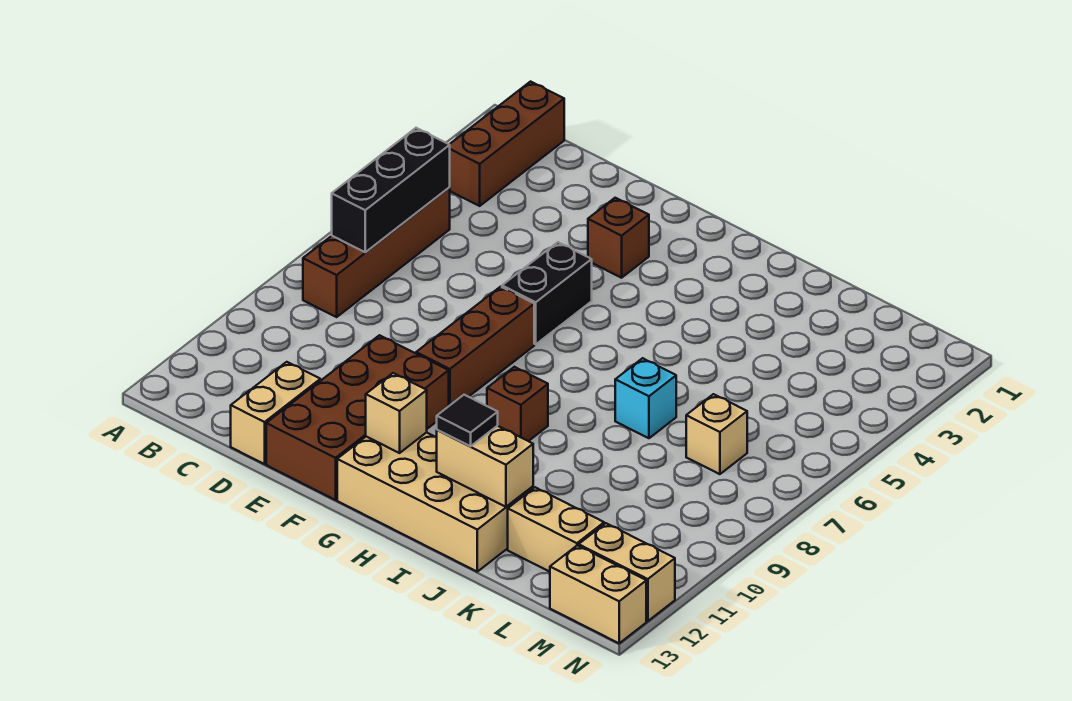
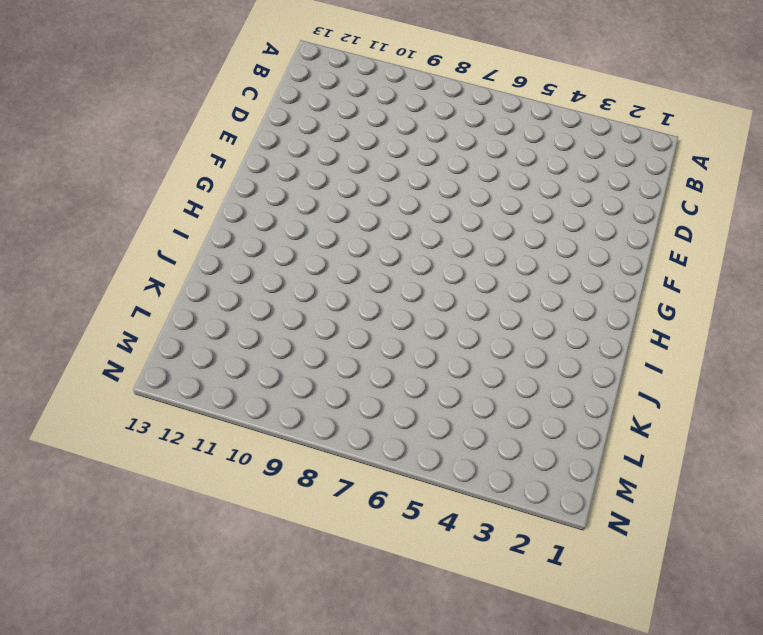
none -> brown 1x3 brick [449,82,564,206]
none -> brown 1x4 brick [303,188,450,317]
none -> tan 1x2 brick [231,362,320,464]

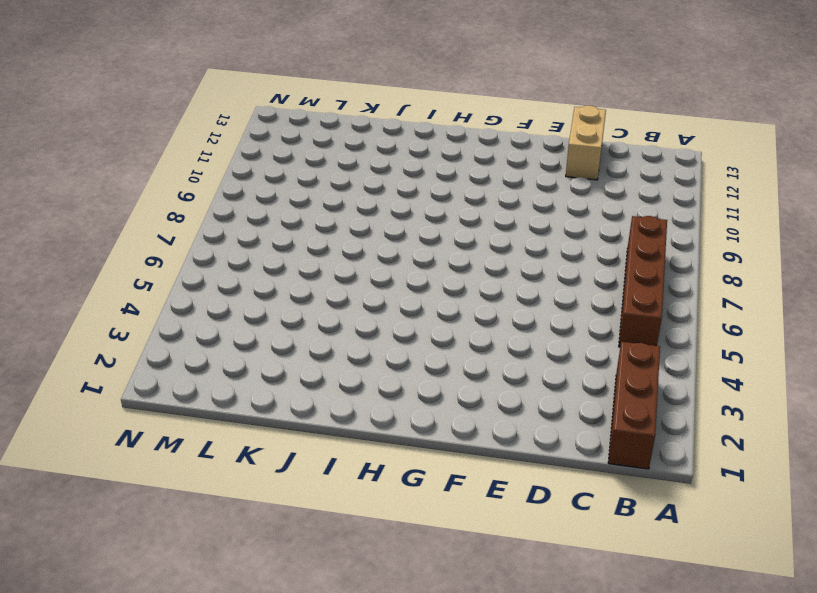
none -> brown 2x4 brick [266,335,449,500]
none -> brown 1x1 brick [588,198,649,278]
none -> black 1x2 brick [502,242,592,344]

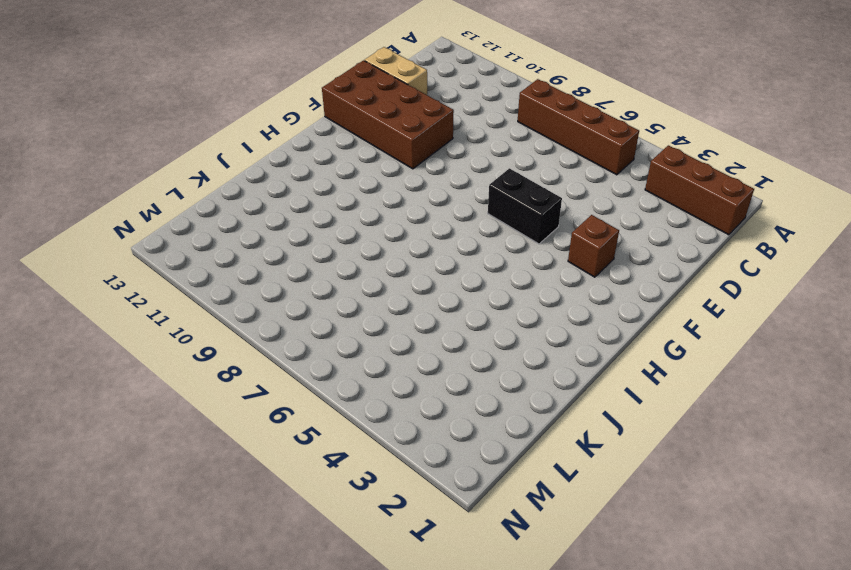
none -> brown 1x3 brick [416,287,534,406]
none -> tan 2x4 brick [337,432,533,572]
none -> brown 1x1 brick [487,367,548,441]

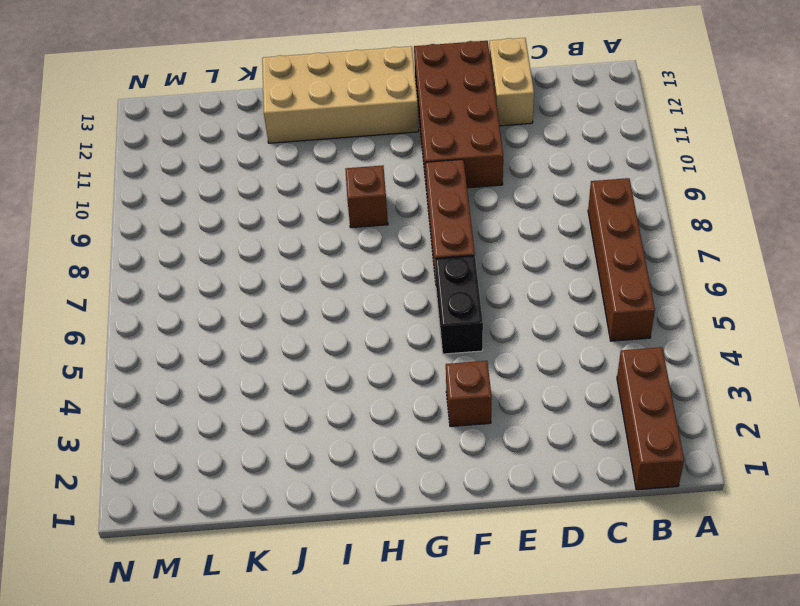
none -> cyan 1x1 brick [615,358,676,438]
none -> tan 1x2 brick [508,487,604,572]
none -> tan 1x1 brick [686,394,747,474]

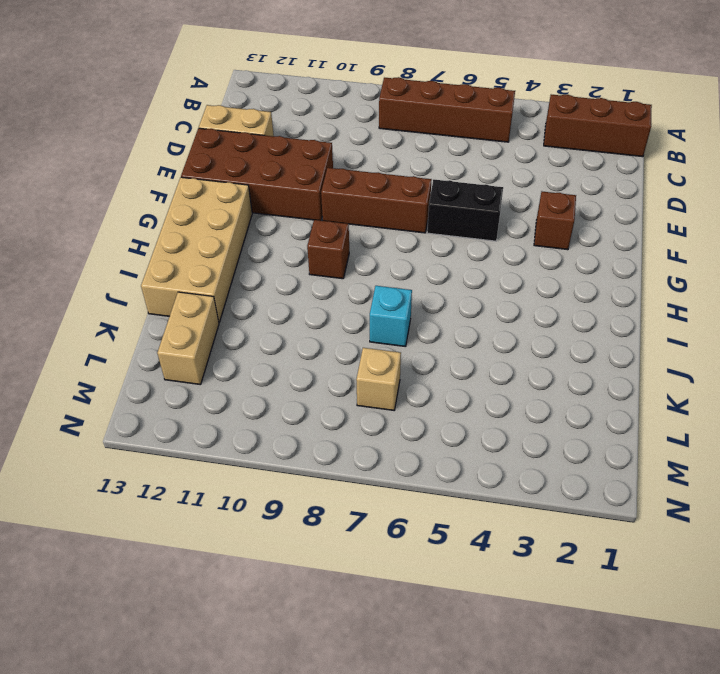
none -> tan 1x2 brick [579,523,675,621]
none -> tan 1x2 brick [550,545,646,643]
none -> black 1x3 brick [332,128,450,252]

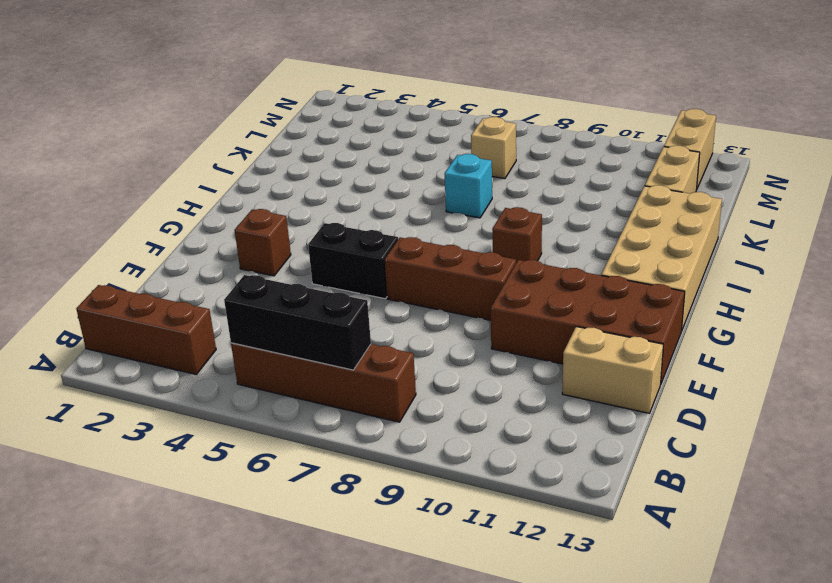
none -> tan 1x2 brick [550,545,646,643]
none -> tan 1x1 brick [366,373,427,453]
none -> tan 1x2 brick [437,426,533,507]

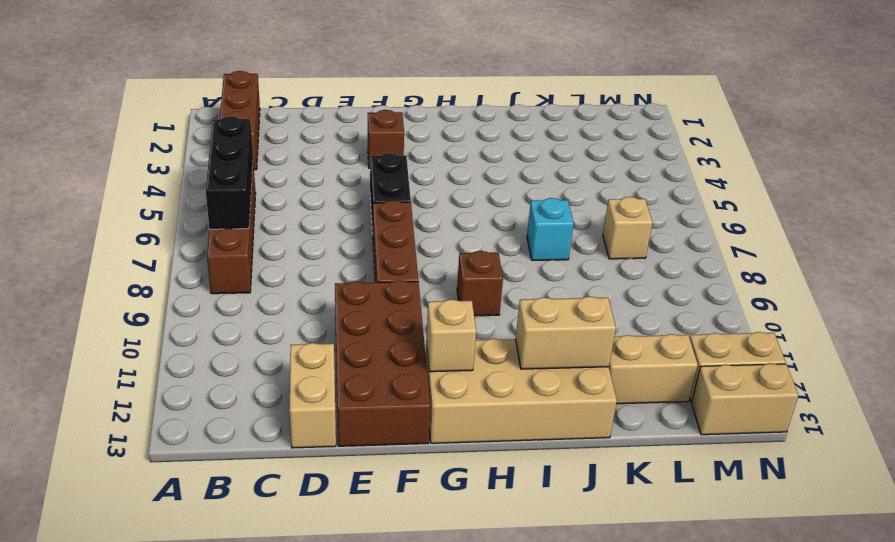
none -> black 1x1 tile [437,395,498,446]

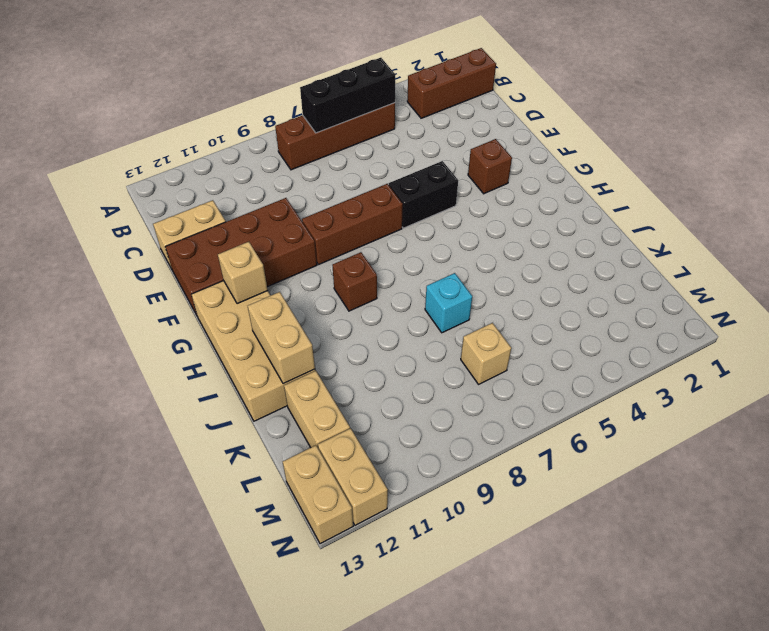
none -> black 1x1 tile [437,395,498,446]

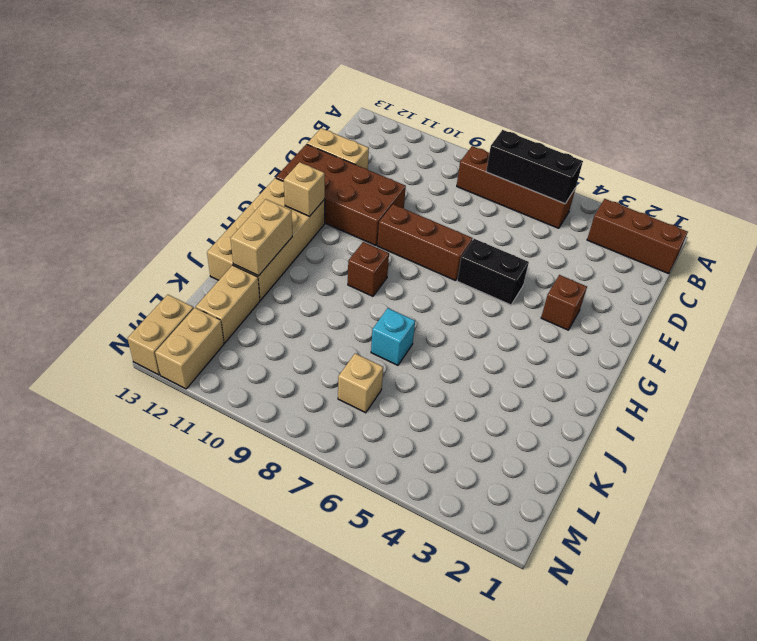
none -> black 1x1 tile [437,395,498,446]

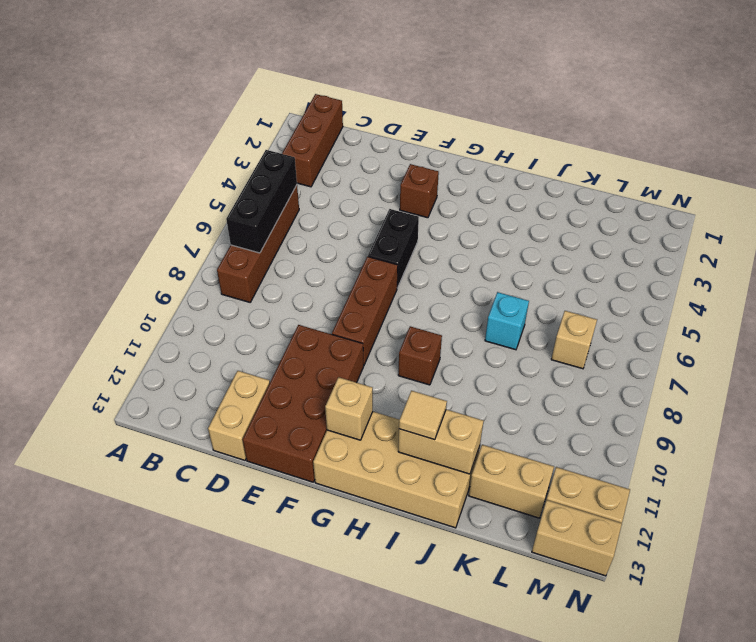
tan 1x1 tile [399,391,447,440] -> black 1x1 tile [437,395,498,446]

